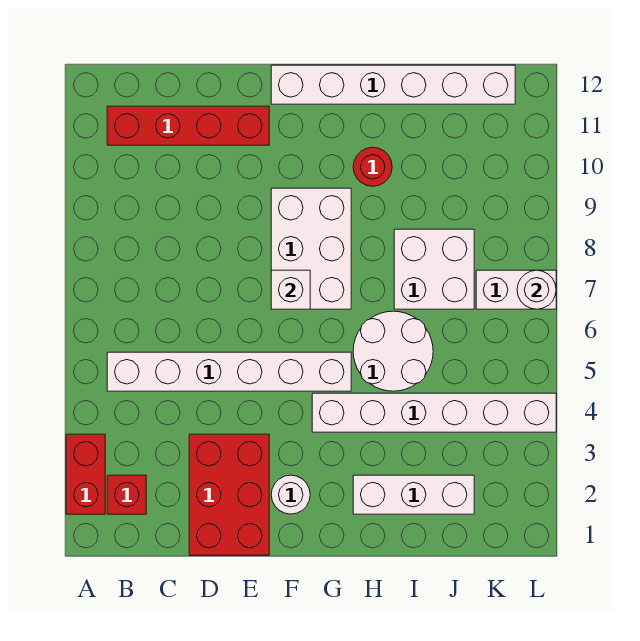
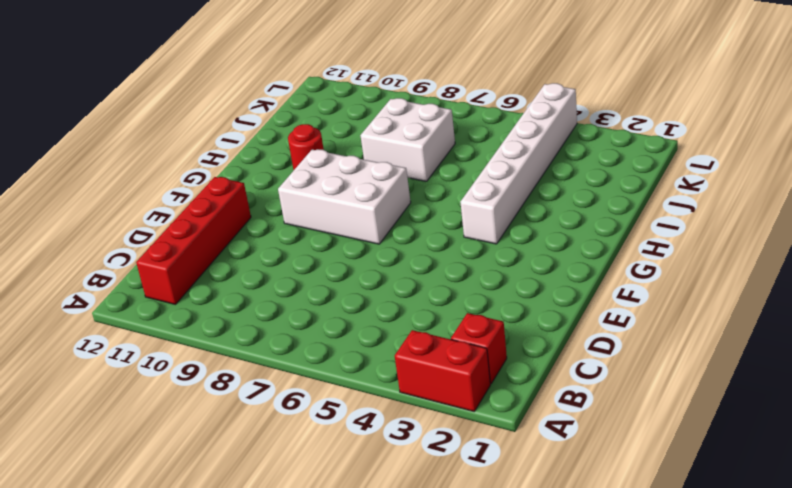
none -> white 1x6 brick [107,352,351,391]
none -> red 2x3 brick [189,434,269,555]
none -> white 1x1 round brick [271,475,310,514]

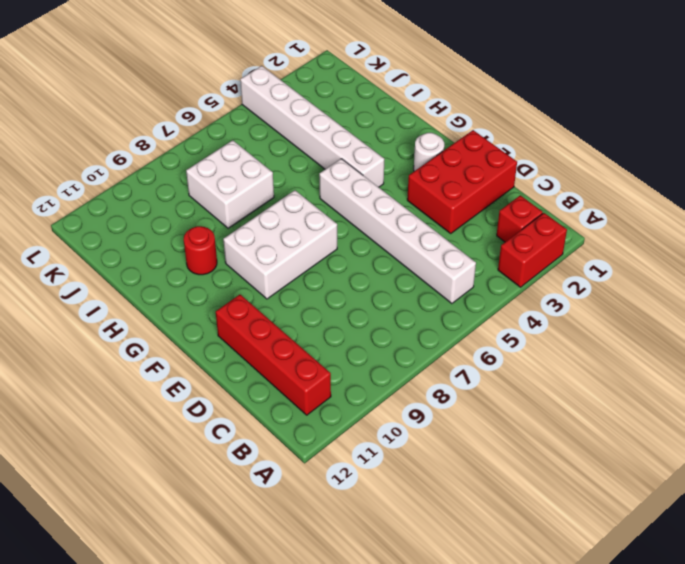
none -> white 1x6 brick [271,65,515,104]
none -> white 1x3 brick [353,475,474,514]
none -> white 2x2 round brick [353,311,433,391]

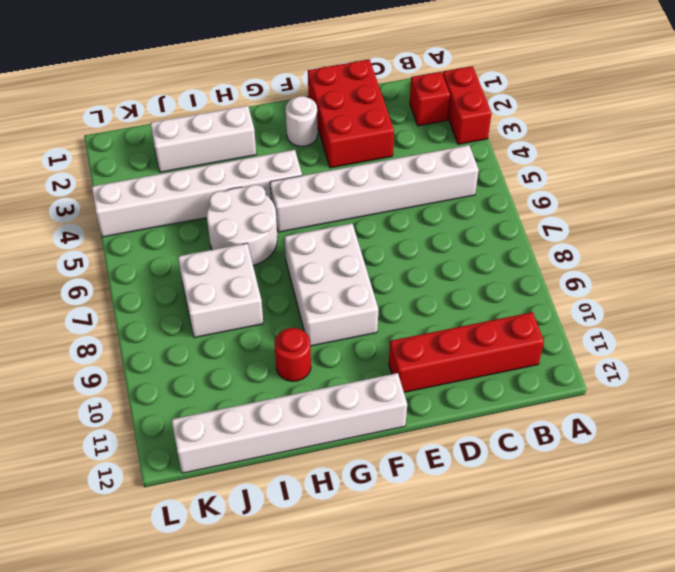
none -> white 1x2 brick [476,270,556,309]
none -> white 1x1 brick [271,270,310,309]
none -> white 1x1 round brick [517,270,556,309]

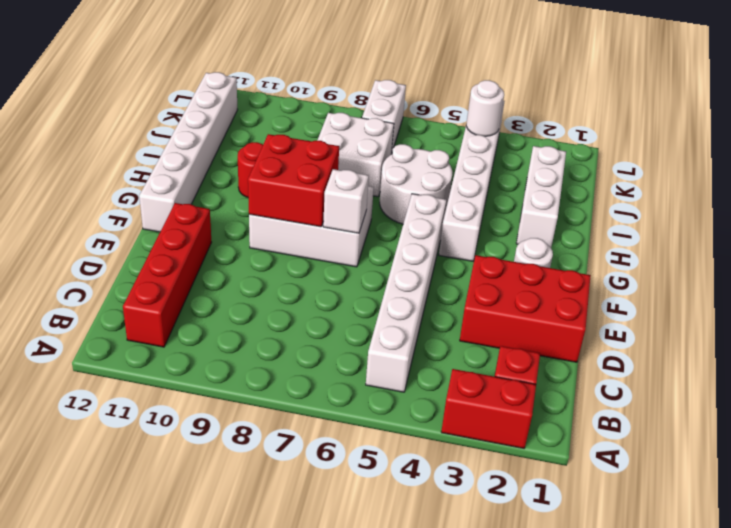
red 2x2 brick [248,134,339,227] -> none
white 1x1 round brick [466,80,504,136] -> white 1x1 round brick moved to [517,270,556,309]

